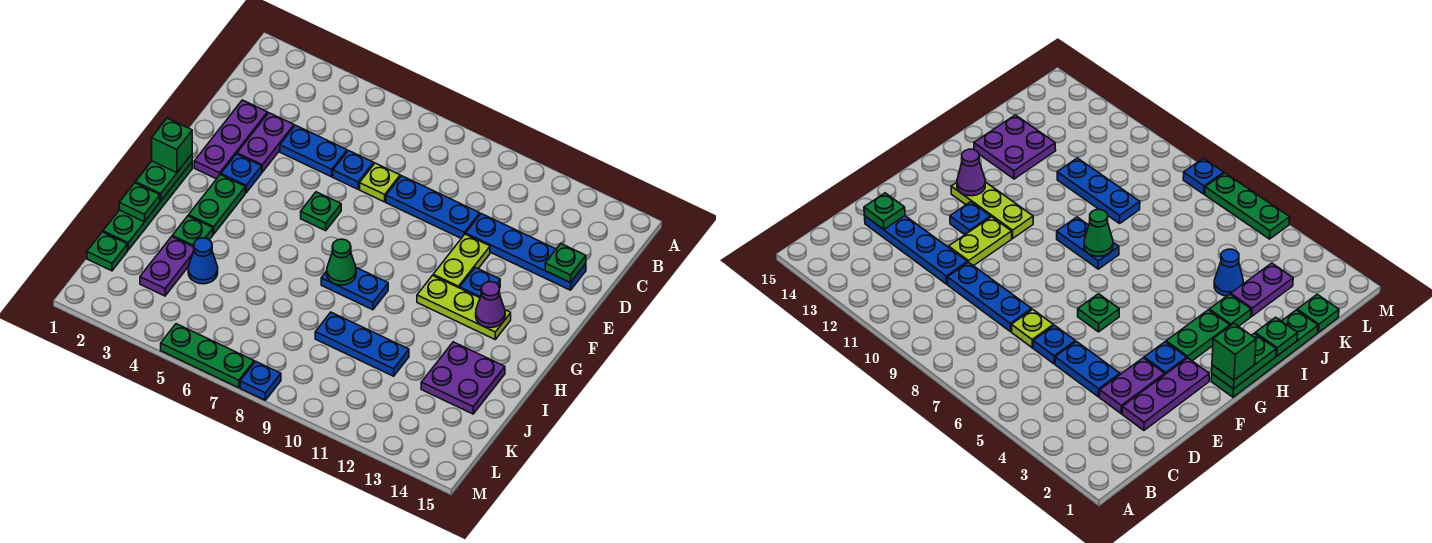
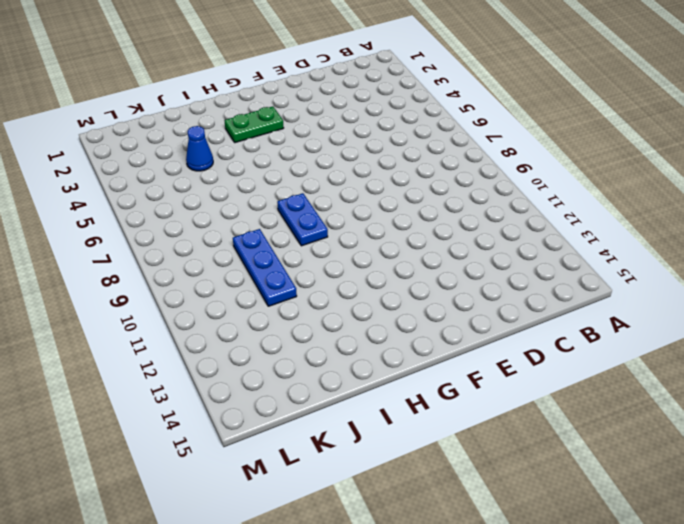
none -> purple 1x3 plate [194,100,268,179]
none -> purple 1x2 plate [237,113,294,172]
none -> blue 1x2 plate [280,125,347,177]

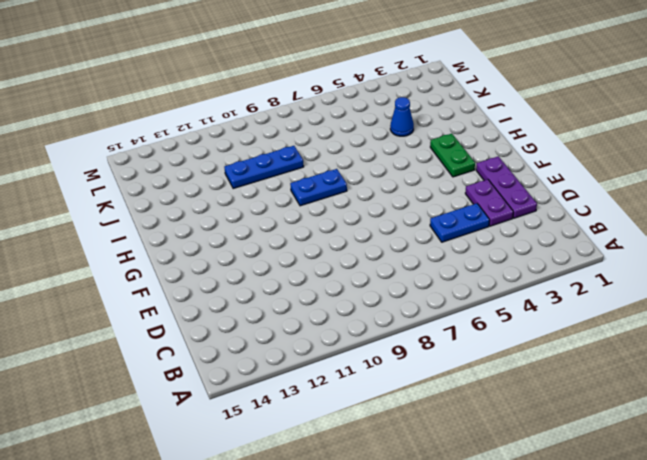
none -> blue 1x1 plate [333,151,374,189]
none -> lime 1x1 plate [360,163,400,202]
none -> blue 1x3 plate [386,176,480,238]

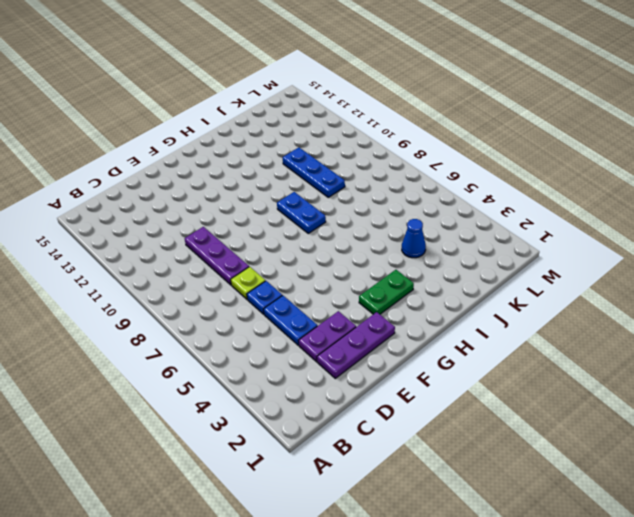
purple 1x3 plate [185,227,249,285] -> blue 1x3 plate [386,176,480,238]
none -> blue 1x4 plate [466,214,586,290]
none -> lime 1x2 plate [433,234,490,288]
none -> blue 1x1 plate [221,154,262,193]

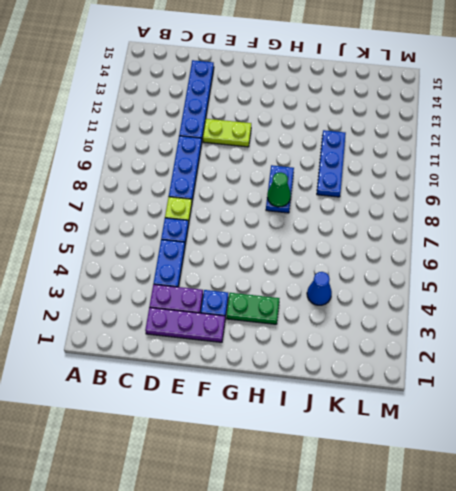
none -> green 1x1 plate [301,192,341,231]
none -> blue 1x1 plate [460,267,500,298]
none -> green 1x4 plate [103,162,192,250]

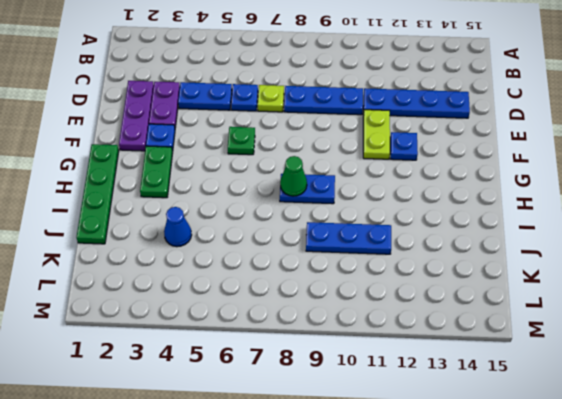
none -> lime 1x3 plate [417,275,511,339]
none -> green 1x1 plate [172,216,213,247]
none -> purple 2x2 plate [421,342,505,414]

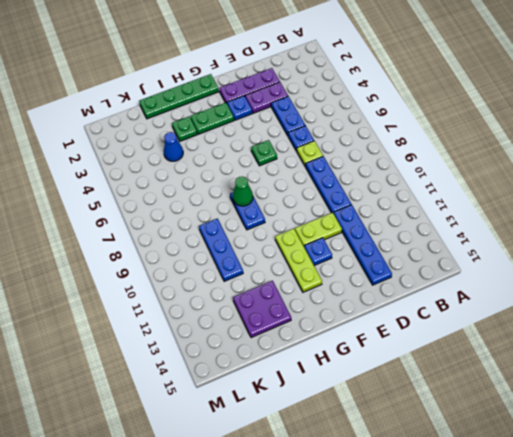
none -> purple 1x2 plate [140,237,194,296]
none -> green 1x1 plate [87,232,128,271]
none -> green 1x3 plate [161,324,254,388]

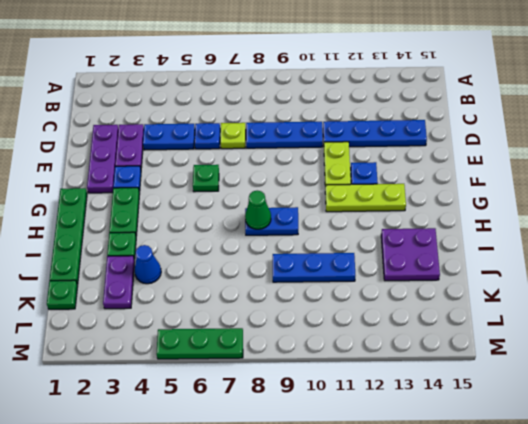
none -> blue 1x1 plate [240,362,281,400]
none -> green 1x1 plate [545,244,586,283]
none -> green 1x2 plate [135,154,192,201]

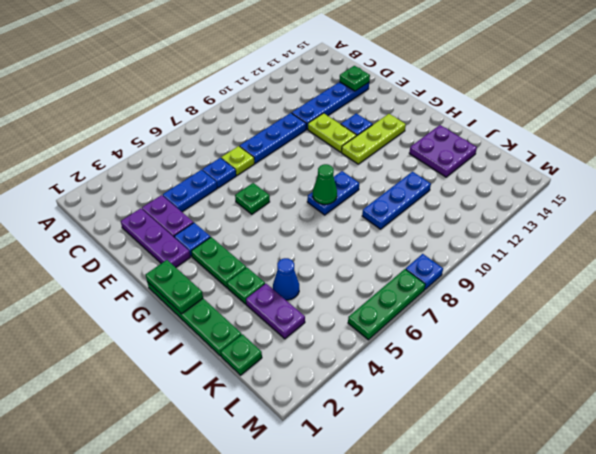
none -> purple 1x1 cone [476,282,505,328]
none -> green 1x1 plate [119,183,160,222]
none -> green 1x1 brick [152,118,192,173]

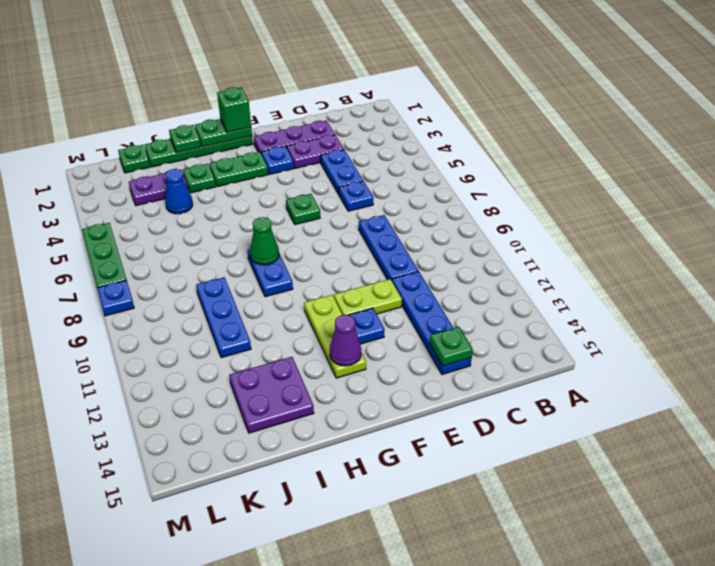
none -> lime 1x1 plate [360,163,400,202]

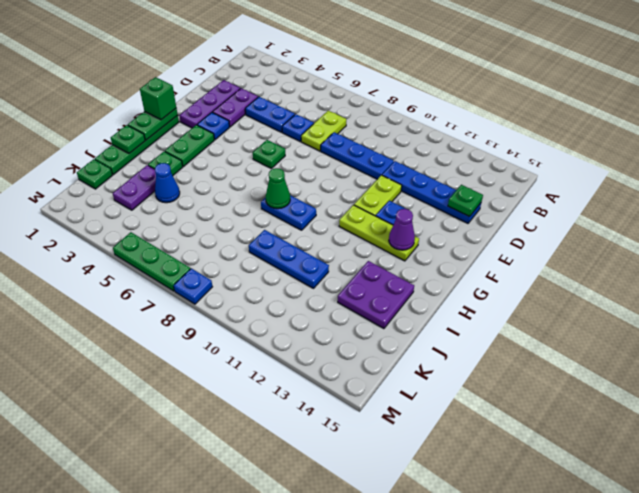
lime 1x2 plate [301,110,346,151] -> lime 1x1 plate [360,163,400,202]

